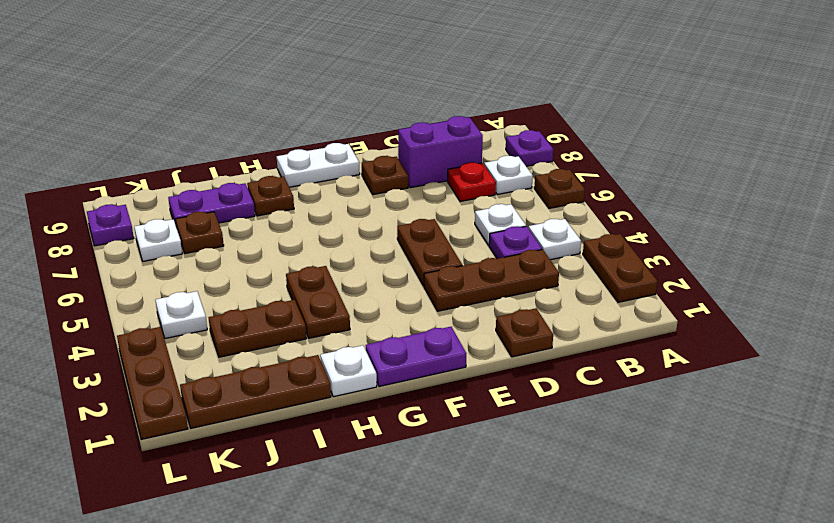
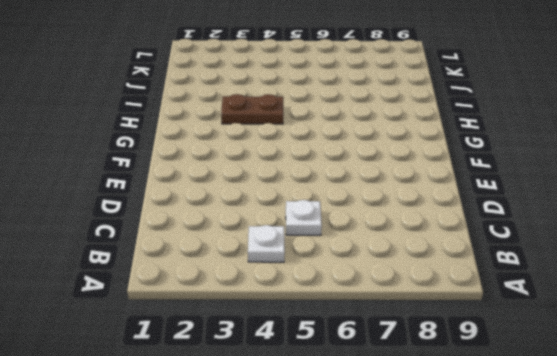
none -> brown 1x2 plate [583,234,658,302]
none -> brown 1x1 plate [534,169,585,208]
none -> purple 1x1 plate [506,130,553,166]

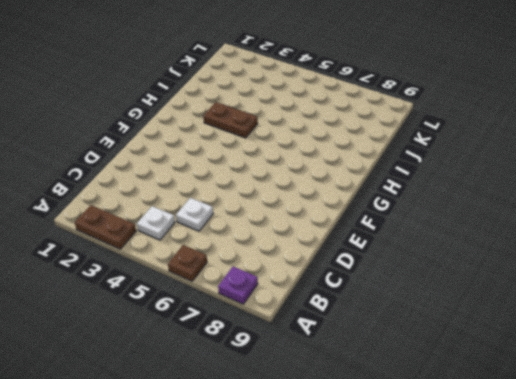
none -> white 1x1 plate [484,156,533,194]
none -> brown 1x3 plate [424,250,559,311]
none -> purple 1x1 plate [489,226,542,259]

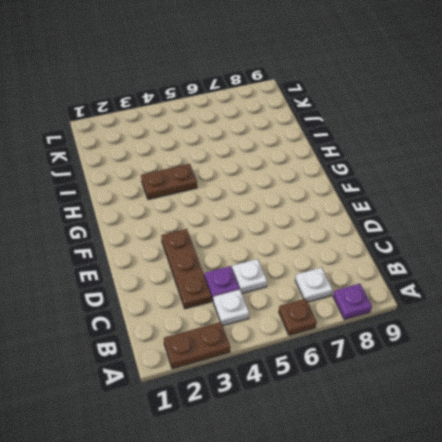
none -> red 1x1 plate [447,162,496,202]
none -> purple 1x2 brick [398,116,483,188]
none -> brown 1x1 plate [496,308,553,357]

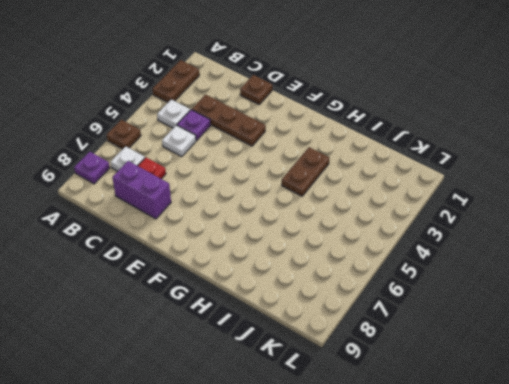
none -> brown 1x2 plate [397,219,462,286]
none -> brown 1x1 plate [362,156,408,195]
none -> purple 1x2 plate [366,327,466,387]

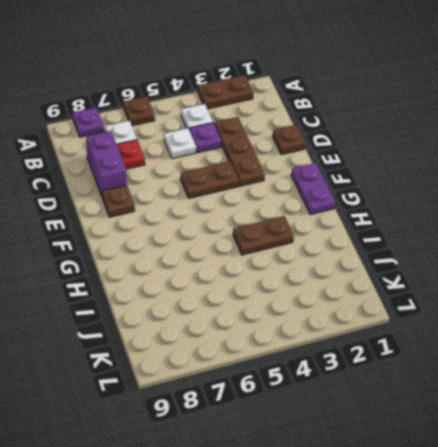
none -> white 1x2 plate [277,143,360,187]
none -> white 1x1 plate [320,345,377,397]
none -> brown 1x1 plate [247,176,294,216]

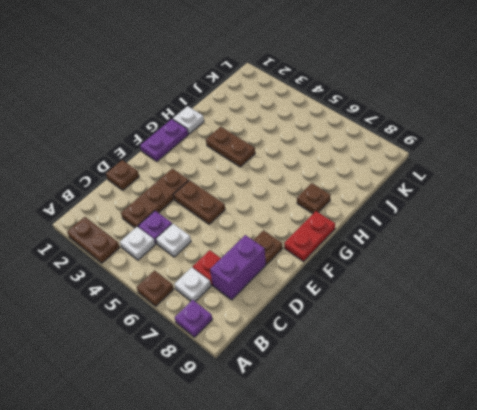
red 1x2 plate [284,211,335,261] -> white 1x2 plate [277,143,360,187]
none -> brown 1x3 plate [180,355,331,428]
none -> brown 1x2 plate [208,300,306,357]
none -> purple 1x2 plate [168,183,255,228]

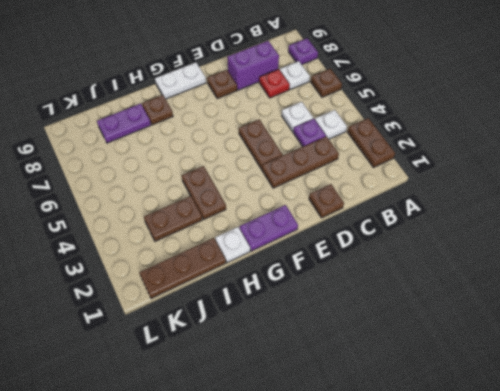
none -> brown 1x1 plate [176,212,224,253]
none -> white 1x1 plate [156,291,207,338]
none -> white 1x1 plate [134,219,182,261]

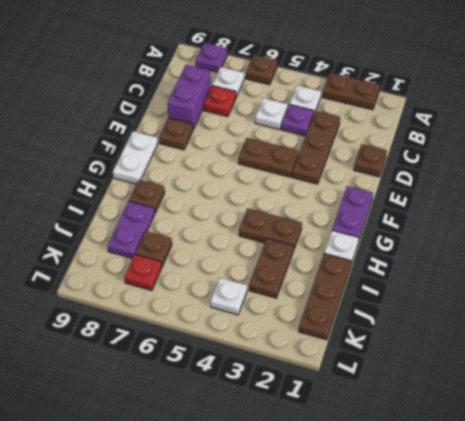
red 1x1 plate [124,254,162,291] -> white 1x1 plate [134,219,182,261]
none -> brown 1x3 plate [117,327,188,440]
none -> purple 1x1 plate [87,204,134,246]

